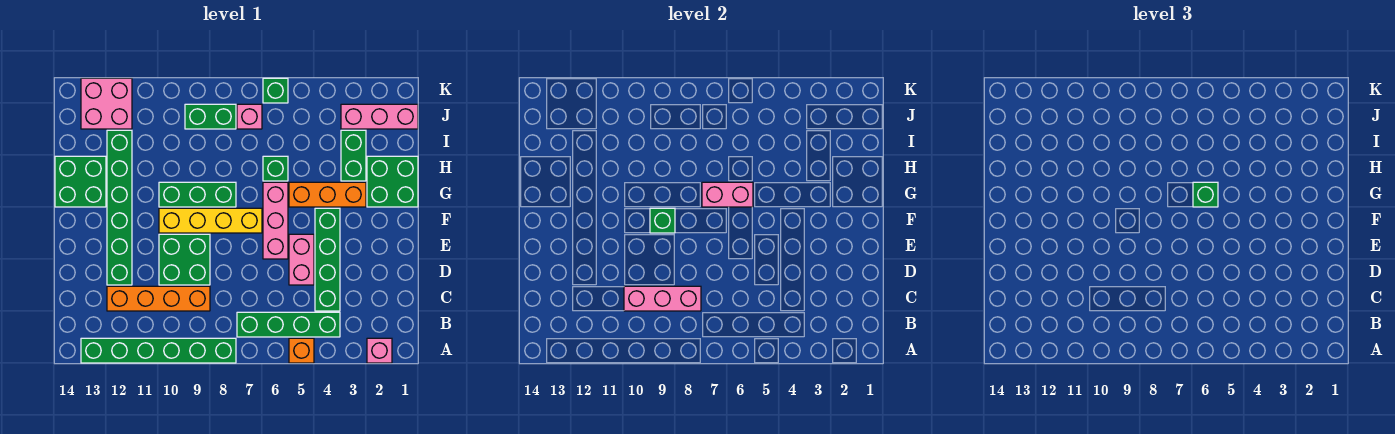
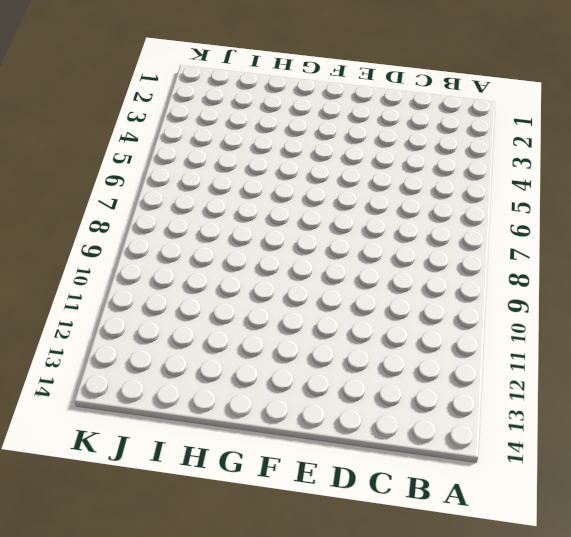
none -> pink 1x1 brick [367,338,392,363]
none -> orange 1x1 brick [289,338,314,363]
none -> green 1x6 brick [81,338,236,363]

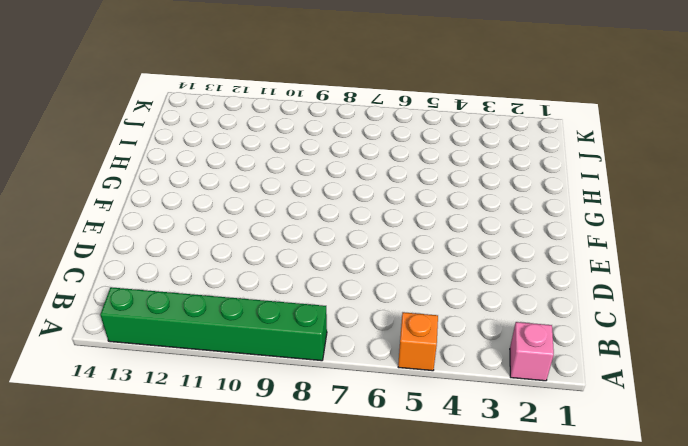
none -> green 1x4 brick [237,312,340,337]
none -> green 1x4 brick [315,208,340,311]
none -> orange 1x4 brick [107,286,210,311]

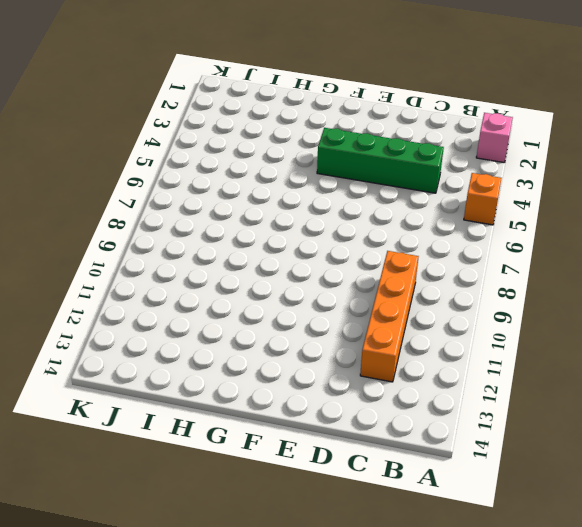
none -> green 1x6 brick [81,338,236,363]
none -> green 1x4 brick [237,312,340,337]
none -> pink 1x2 brick [289,234,314,285]

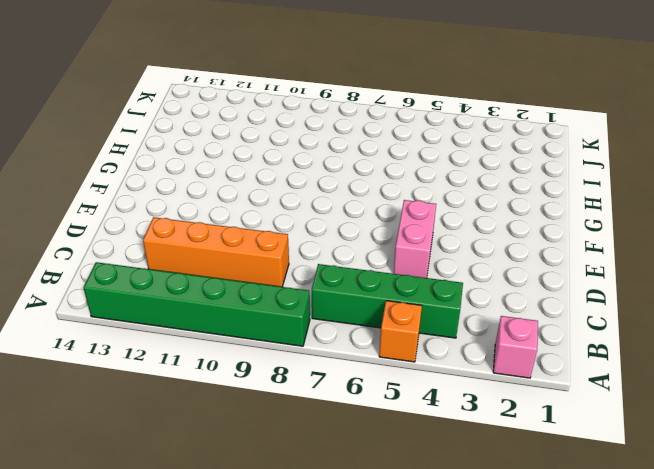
none -> green 1x4 brick [315,208,340,311]
none -> green 2x2 brick [159,234,210,285]
none -> green 1x6 brick [107,130,132,285]

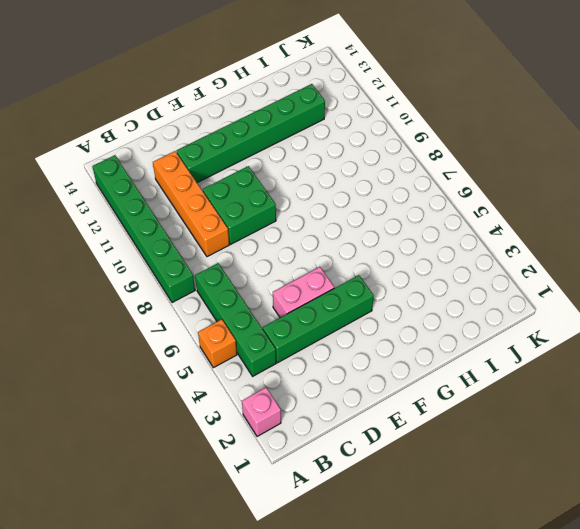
none -> pink 1x3 brick [263,182,288,259]
none -> yellow 1x4 brick [159,208,262,233]
none -> green 2x2 brick [367,156,418,207]

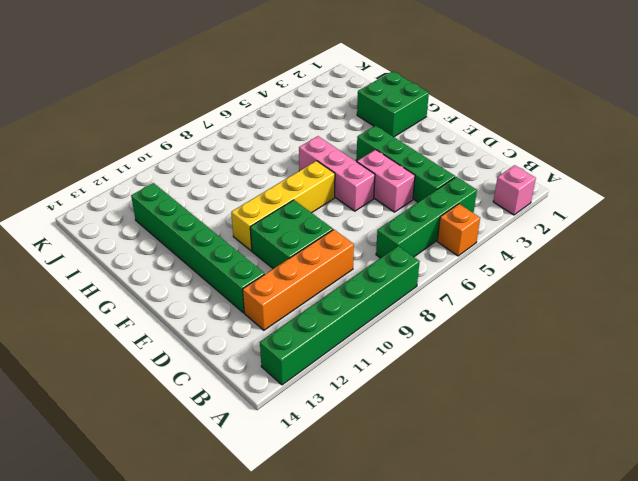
none -> orange 1x3 brick [289,182,366,207]
none -> green 1x3 brick [159,182,236,207]
none -> green 2x2 brick [55,156,106,207]

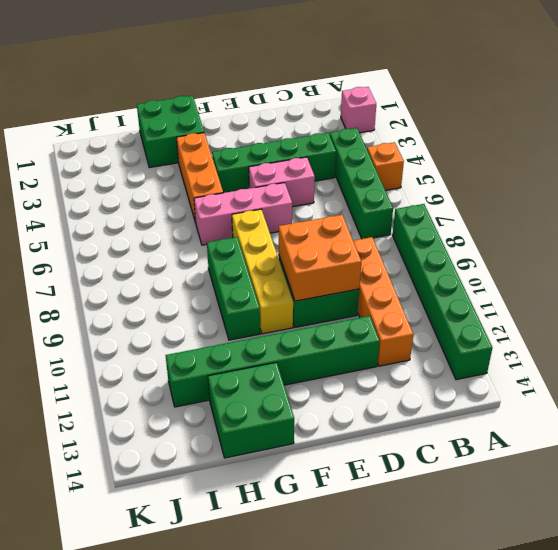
orange 2x2 brick [279,215,361,301] -> none
none -> green 1x2 brick [341,130,366,181]
none -> green 1x1 brick [263,156,288,181]
none -> pink 1x3 brick [341,104,418,129]

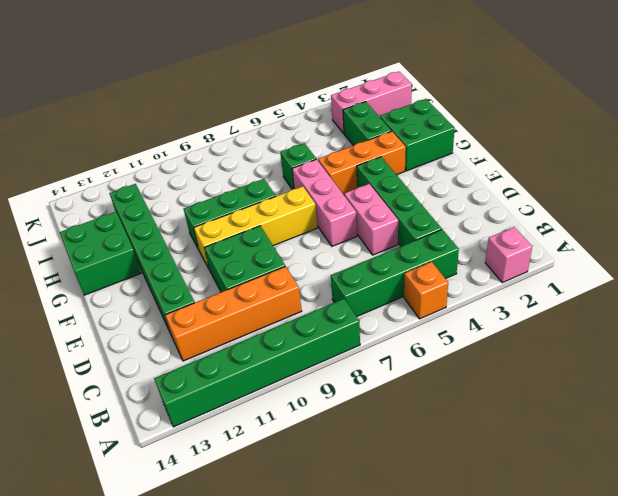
none -> pink 1x1 brick [237,104,262,129]
none -> green 1x2 brick [185,104,236,129]
none -> pink 2x2 brick [81,78,132,129]

